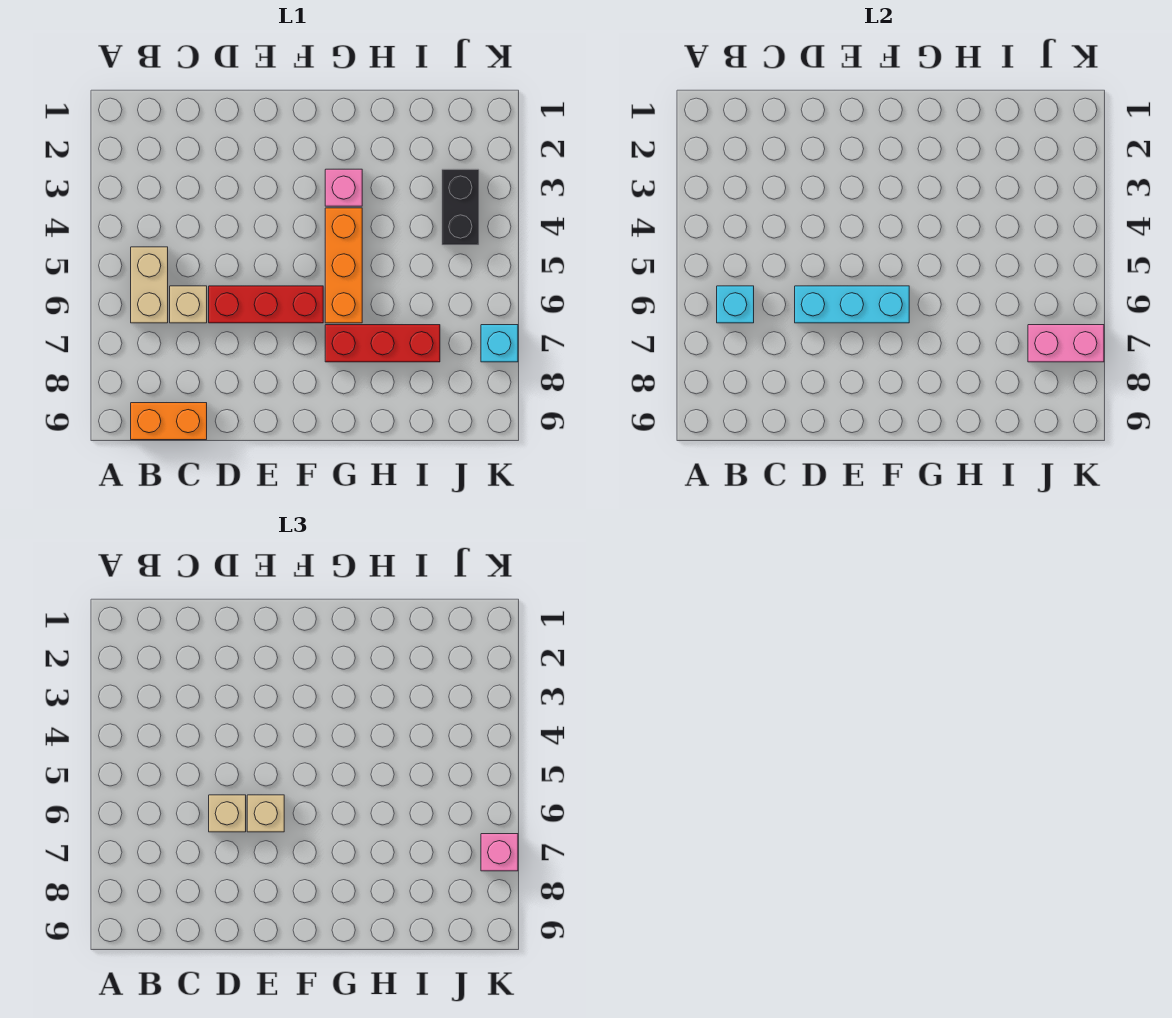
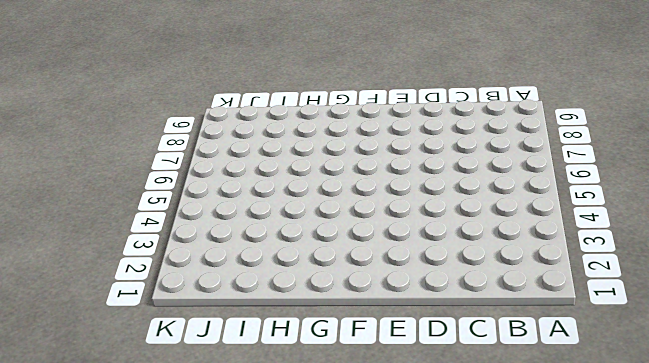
none -> tan 1x2 brick [131,247,168,323]
none -> orange 1x2 brick [131,403,207,440]
none -> tan 1x1 brick [170,286,207,323]

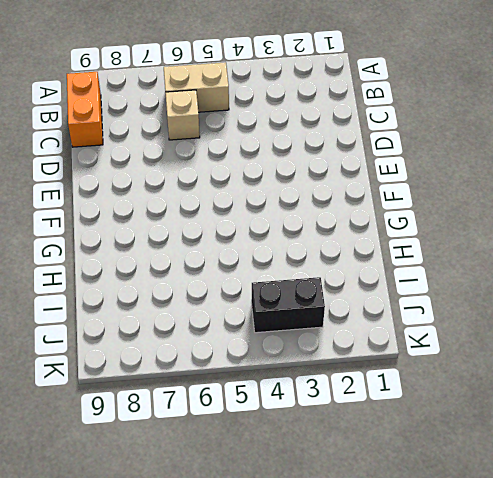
none -> red 1x3 brick [209,286,323,323]
none -> pink 1x1 brick [325,169,362,206]
none -> orange 1x3 brick [325,208,362,323]

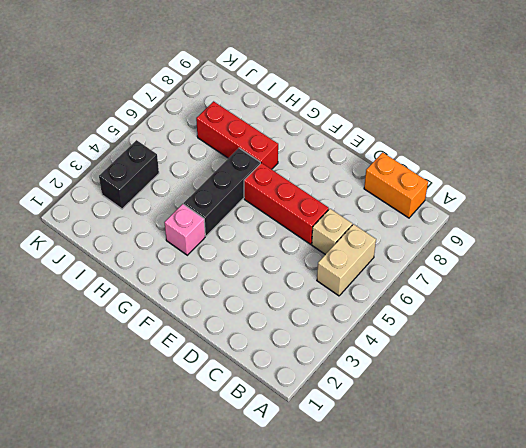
black 1x3 brick [184,148,260,236] -> orange 1x3 brick [325,208,362,323]
none -> cyan 1x1 brick [481,325,518,362]
none -> cyan 1x1 brick [717,286,754,323]
none -> cyan 1x3 brick [795,286,909,323]

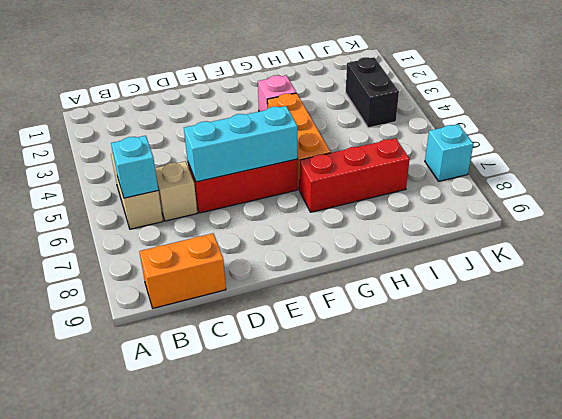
none -> pink 1x2 brick [1028,325,1104,362]
none -> tan 1x1 brick [209,795,246,832]
none -> tan 1x1 brick [247,795,284,832]

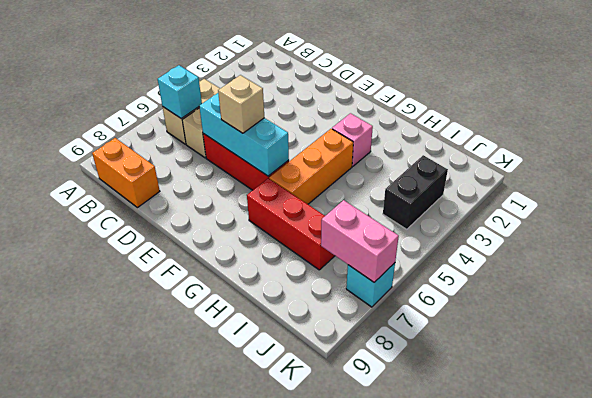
none -> tan 1x1 brick [209,795,246,832]
none -> pink 1x1 brick [481,834,518,871]

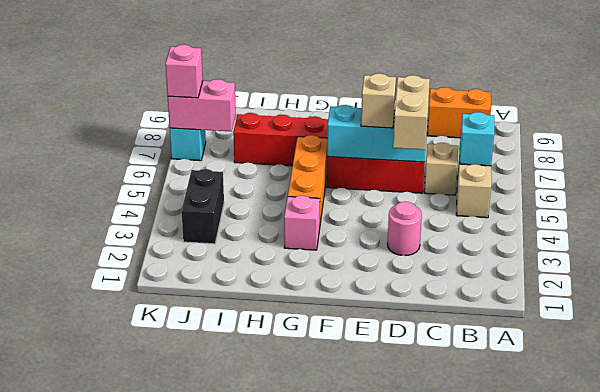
pink 1x1 round brick [387,202,422,256] -> none
tan 1x2 brick [393,75,430,150] -> tan 1x1 brick [209,795,246,832]

